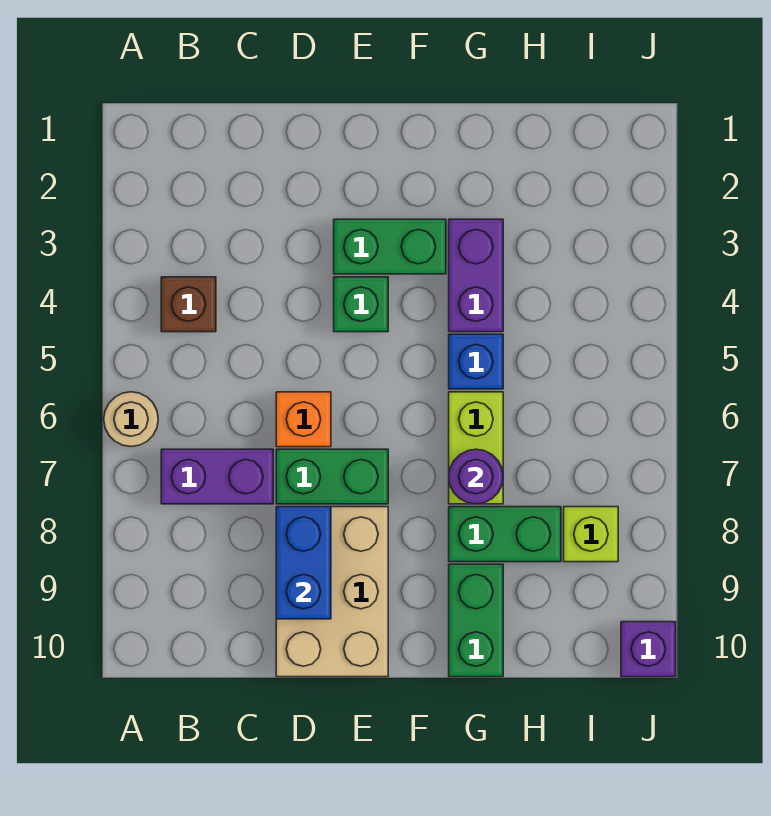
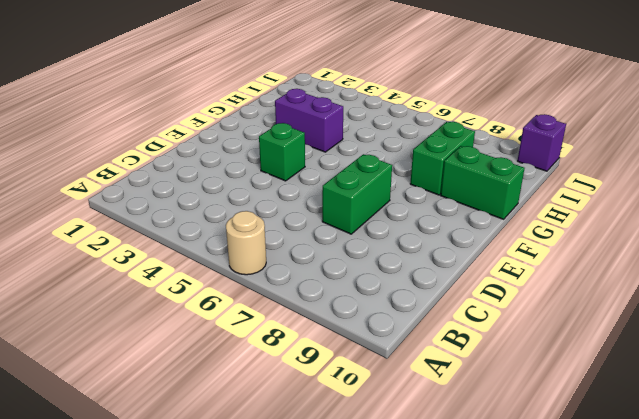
none -> brown 1x1 brick [161,277,216,332]
none -> purple 1x2 brick [161,449,273,504]
none -> orange 1x1 brick [276,392,331,447]

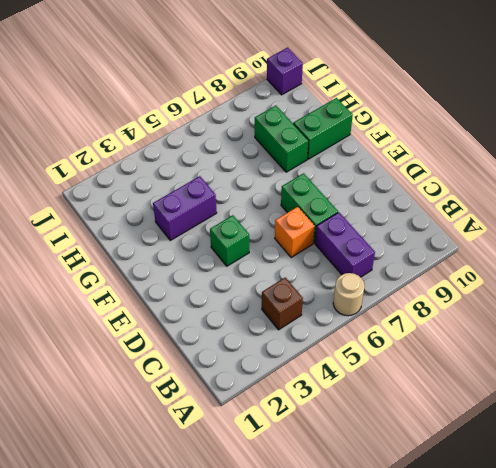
none -> tan 2x3 brick [276,507,388,677]
none -> green 1x2 brick [334,219,446,274]
none -> blue 1x1 brick [449,334,503,389]

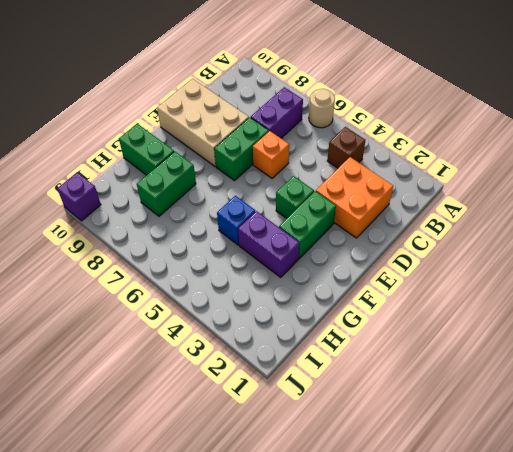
orange 2x2 brick [316,157,393,238] -> none
none -> lime 1x2 brick [449,392,503,504]
none -> lime 1x1 brick [564,507,618,562]
none -> blue 1x2 brick [276,507,331,619]

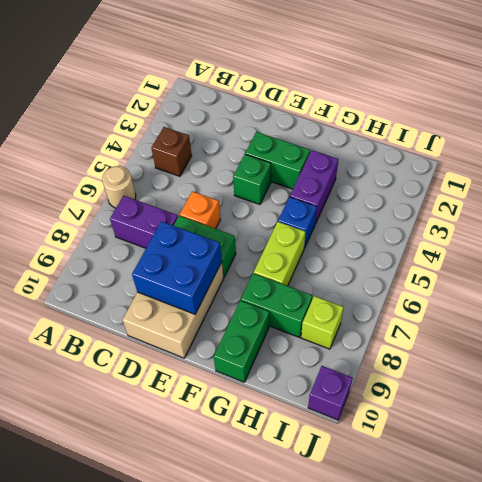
blue 2x2 brick [132,221,222,314] -> blue 1x2 brick [276,507,331,619]
none -> purple 1x1 round brick [449,449,503,504]

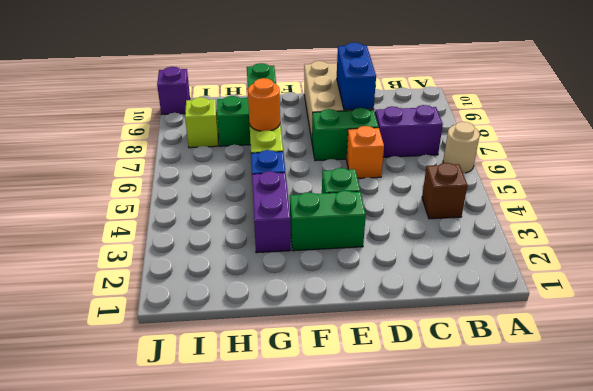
orange 1x1 round brick [248,78,280,131] -> purple 1x1 round brick [449,449,503,504]

